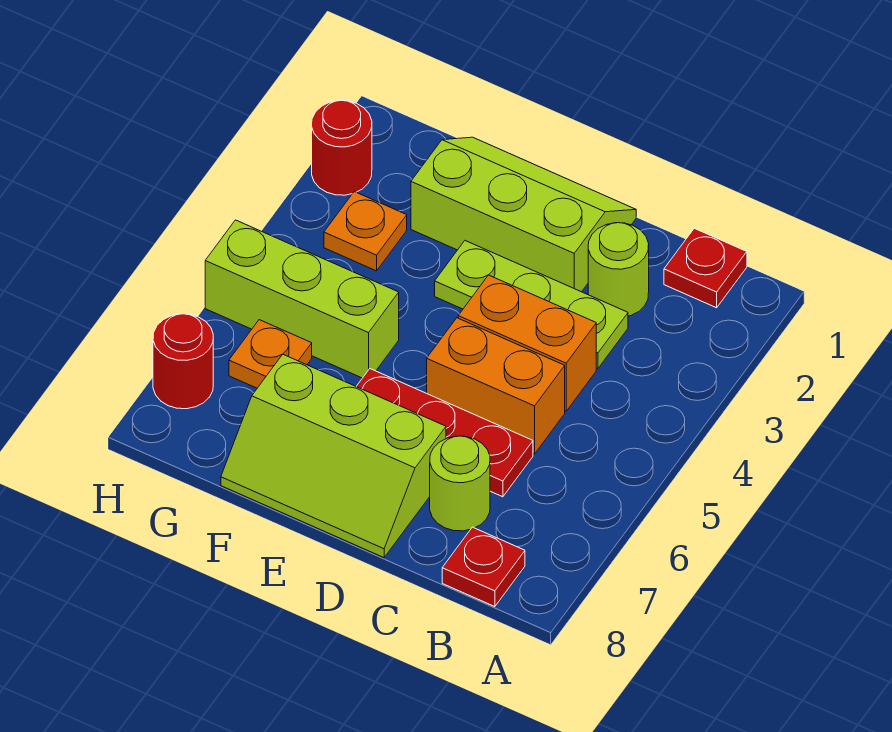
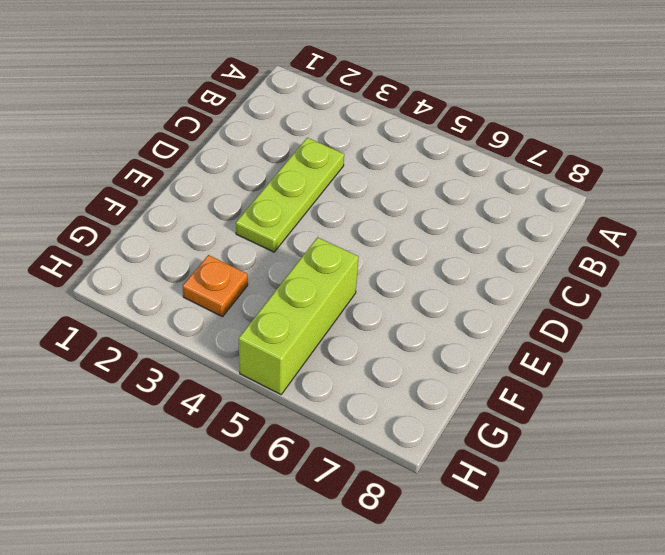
none -> red 1x1 plate [664,228,747,308]
none -> red 1x1 plate [442,527,525,607]
none -> lime 1x1 round brick [588,223,649,316]

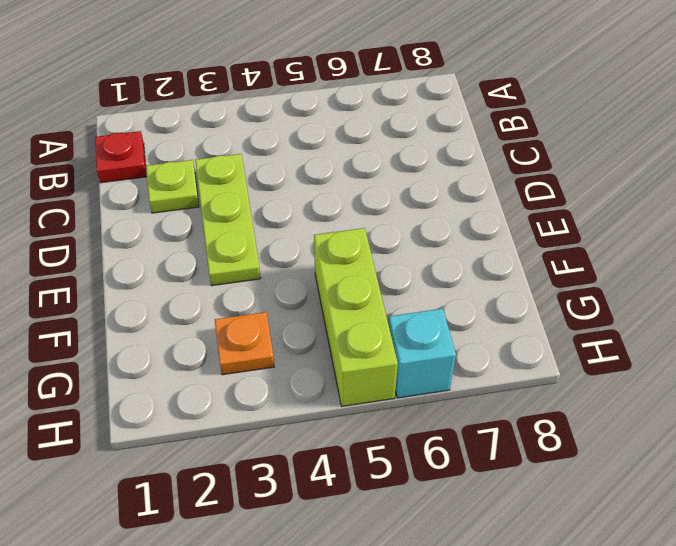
lime 1x1 plate [146,160,199,213] -> lime 1x1 round brick [588,223,649,316]
cyan 1x1 brick [389,309,456,398] -> none
none -> red 1x1 plate [442,527,525,607]
none -> orange 1x2 brick [458,275,596,411]
none -> orange 1x2 brick [427,318,565,454]

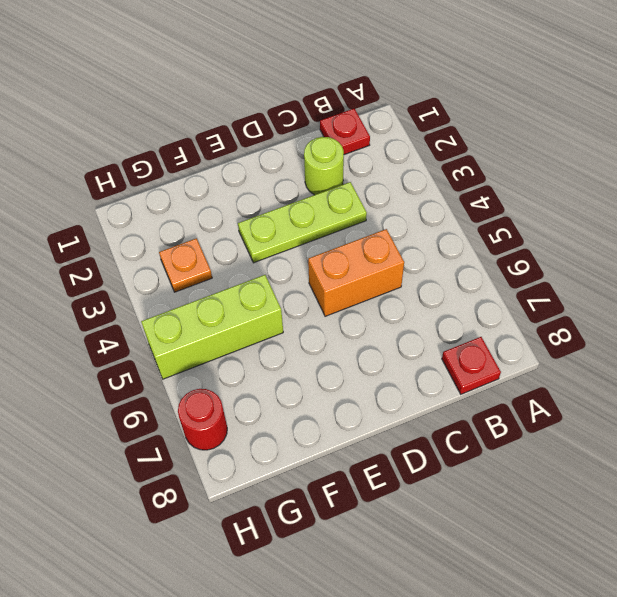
none -> orange 1x2 brick [458,275,596,411]
none -> red 1x3 plate [356,369,533,497]
none -> lime 1x1 round brick [430,436,490,531]

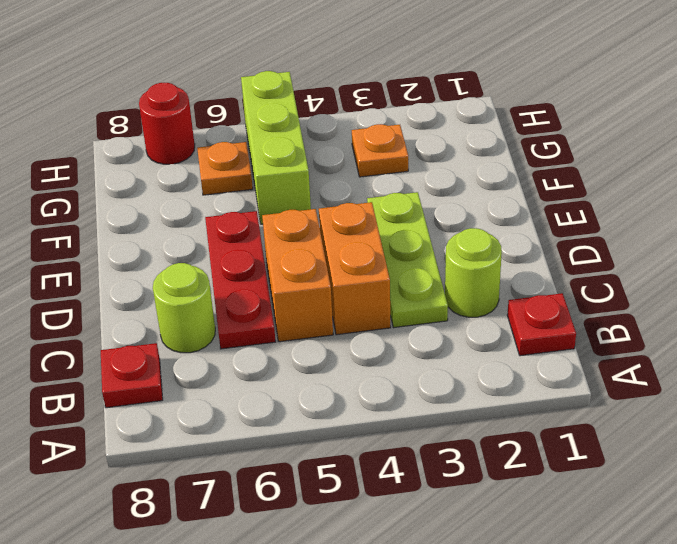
none -> lime 2x3 slope [411,137,636,292]
none -> lime 2x3 slope [221,354,446,558]
none -> red 1x1 round brick [312,100,372,195]

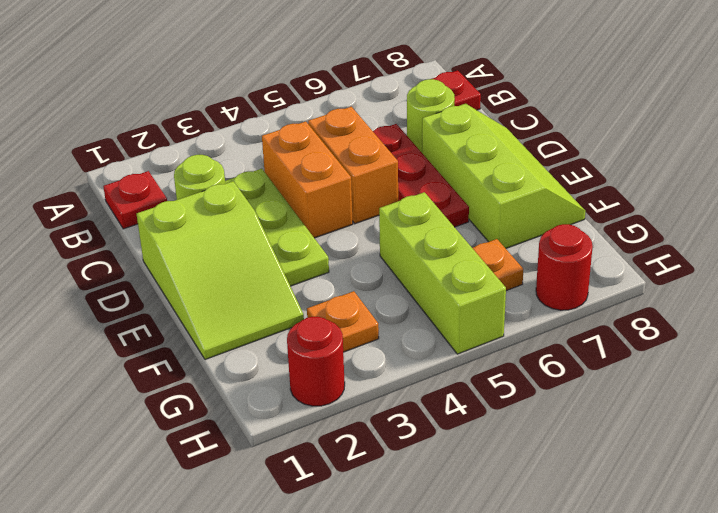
lime 2x3 slope [137,181,304,360] -> lime 2x3 slope turned to [411,137,636,292]

